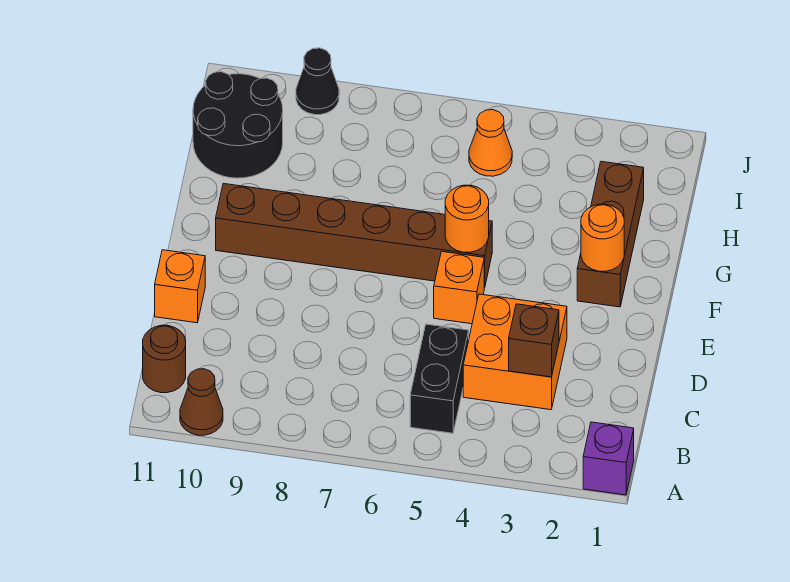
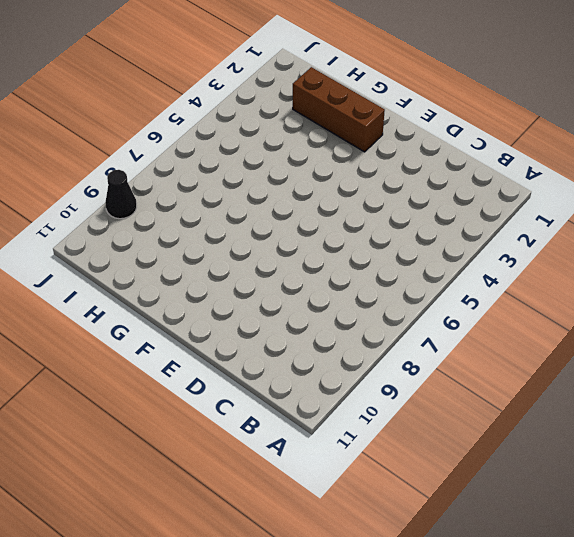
none -> purple 1x1 brick [583,422,634,495]
none -> brown 1x1 cone [180,369,223,435]
none -> black 1x2 brick [410,324,469,433]

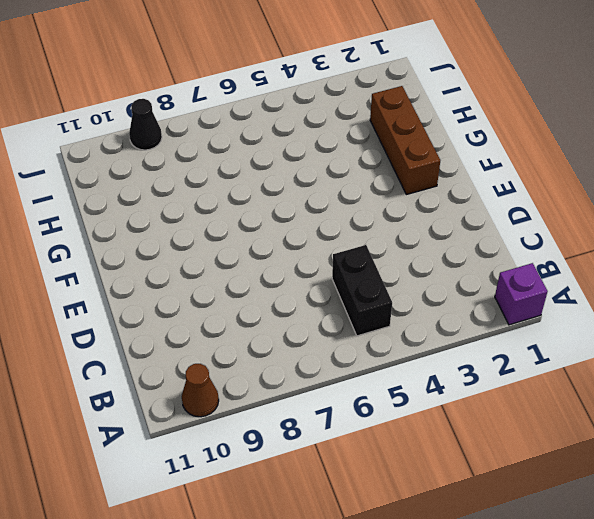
none -> brown 1x1 round brick [143,325,186,393]
none -> orange 2x2 brick [463,294,567,410]
none -> orange 1x1 brick [155,250,205,323]

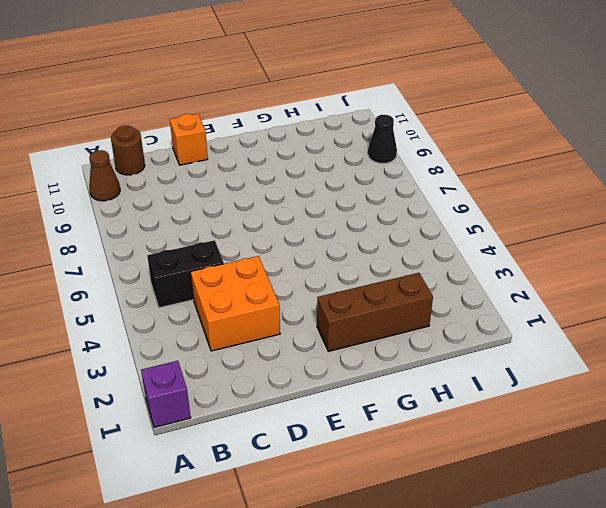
none -> orange 1x1 brick [434,252,484,324]
none -> brown 1x6 brick [216,184,492,288]
none -> black 2x2 round brick [193,72,283,178]

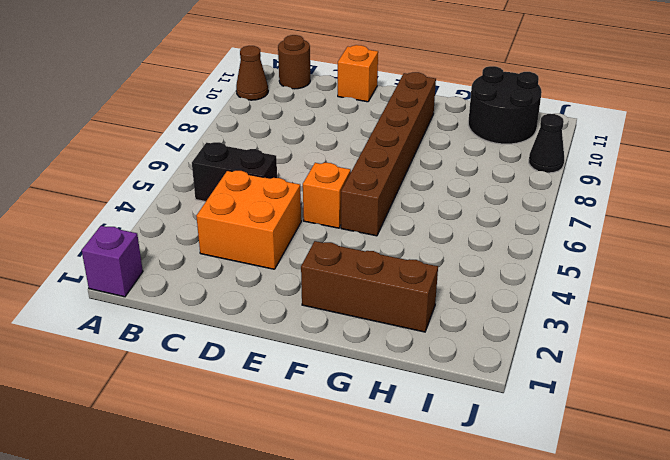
none -> orange 1x1 cone [469,110,512,176]
none -> brown 1x1 brick [509,304,559,377]
none -> orange 1x1 round brick [581,204,624,271]

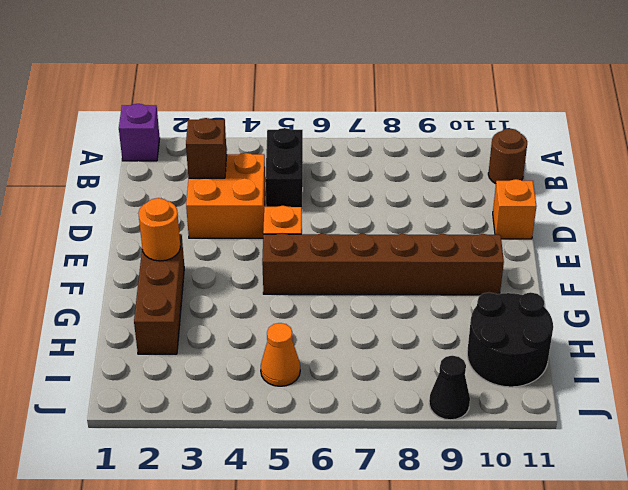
none -> brown 1x1 cone [180,369,223,435]
none -> orange 1x1 round brick [445,185,489,252]

